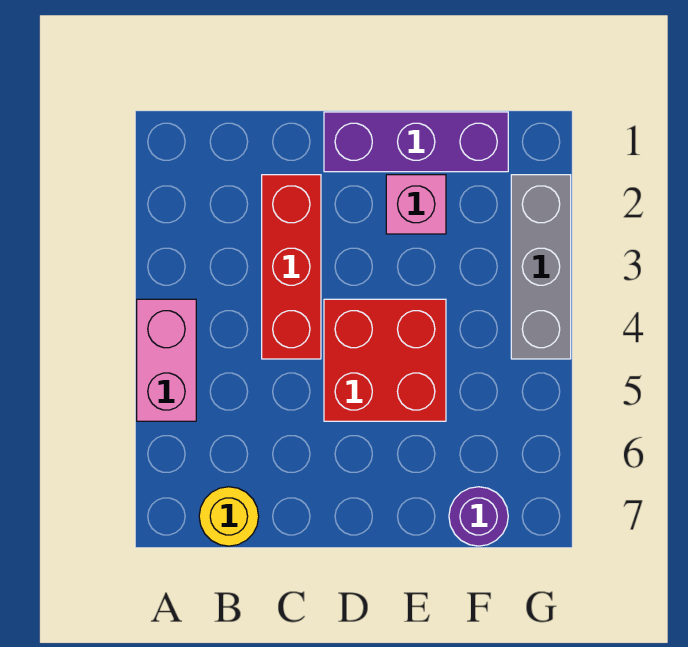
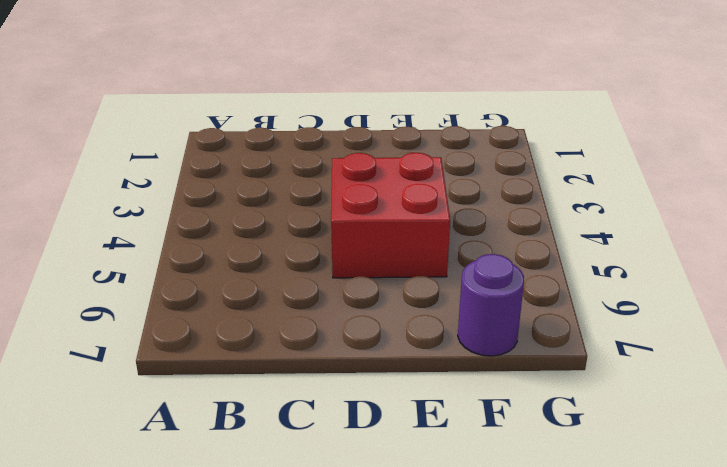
none -> pink 1x2 brick [137,299,196,421]
none -> yellow 1x1 round brick [199,487,259,546]

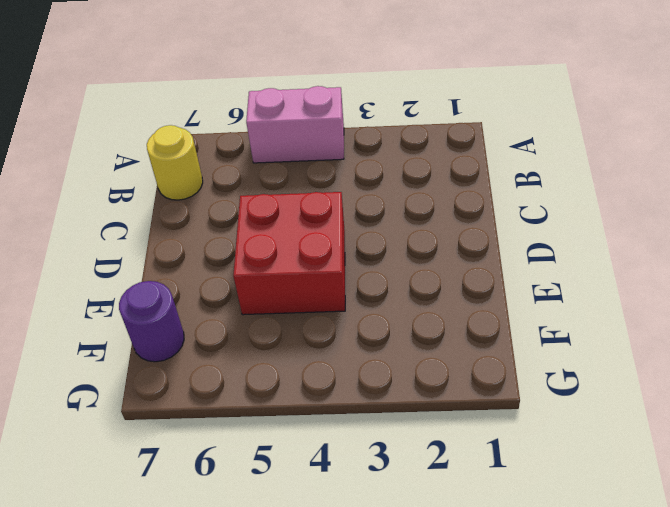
none -> red 1x3 brick [262,175,321,359]
none -> purple 1x3 brick [324,112,508,172]

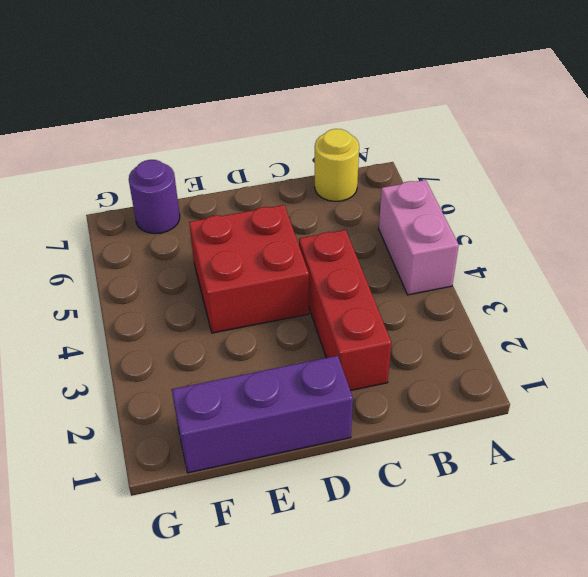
none -> pink 1x1 brick [386,175,446,234]
none -> grey 1x3 brick [511,175,571,359]

